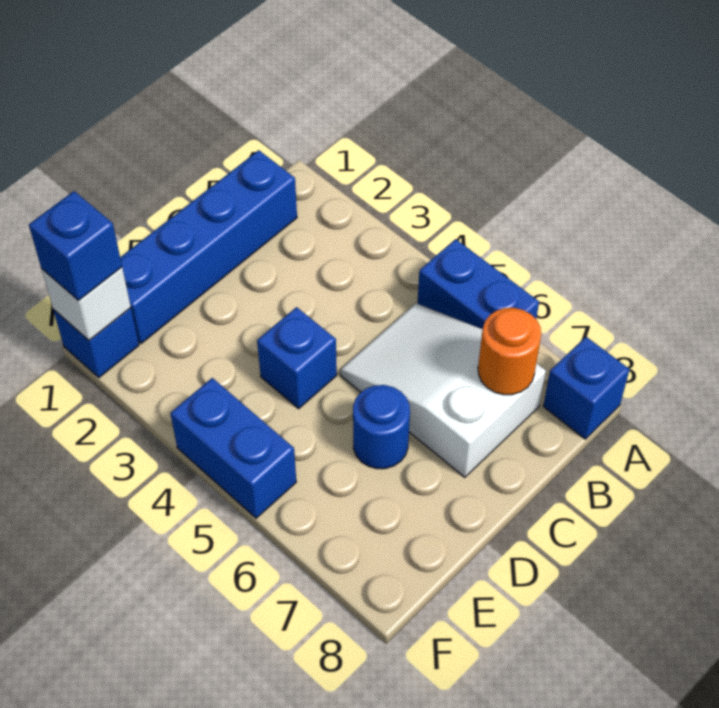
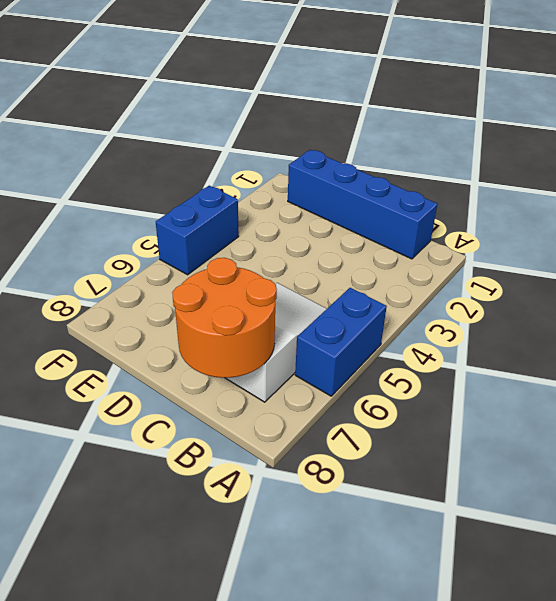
orange 2x2 round brick [172,258,277,378] -> orange 1x1 round brick [478,308,541,395]
none -> blue 1x1 brick [543,337,630,439]
none -> blue 1x1 brick [257,307,337,409]

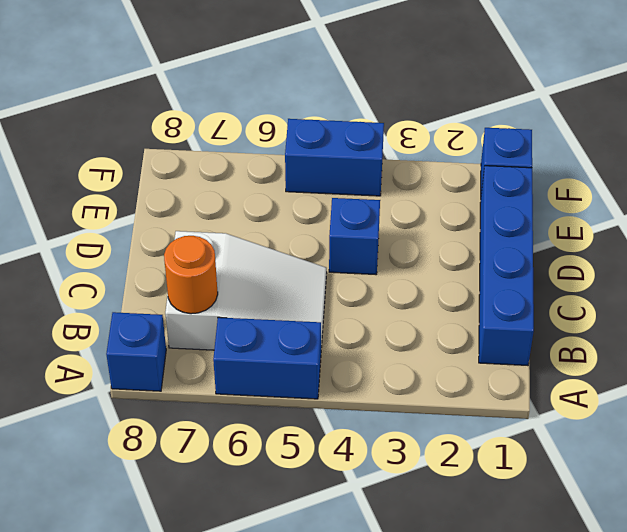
none -> blue 1x1 round brick [353,385,410,469]
none -> white 1x1 brick [42,267,131,340]

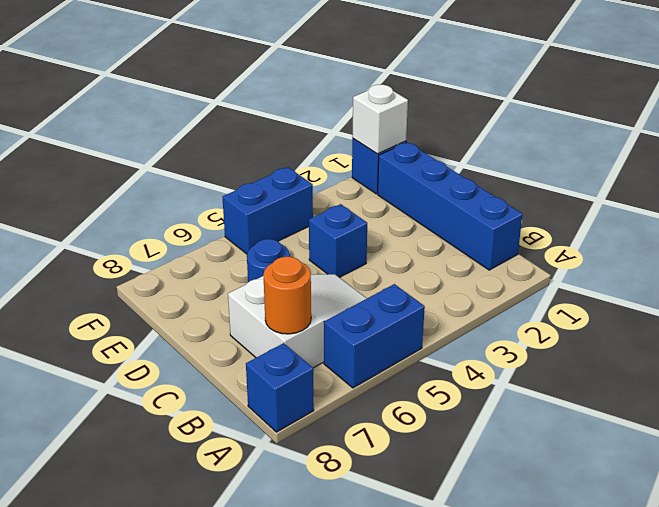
none -> blue 1x1 brick [29,191,122,300]

